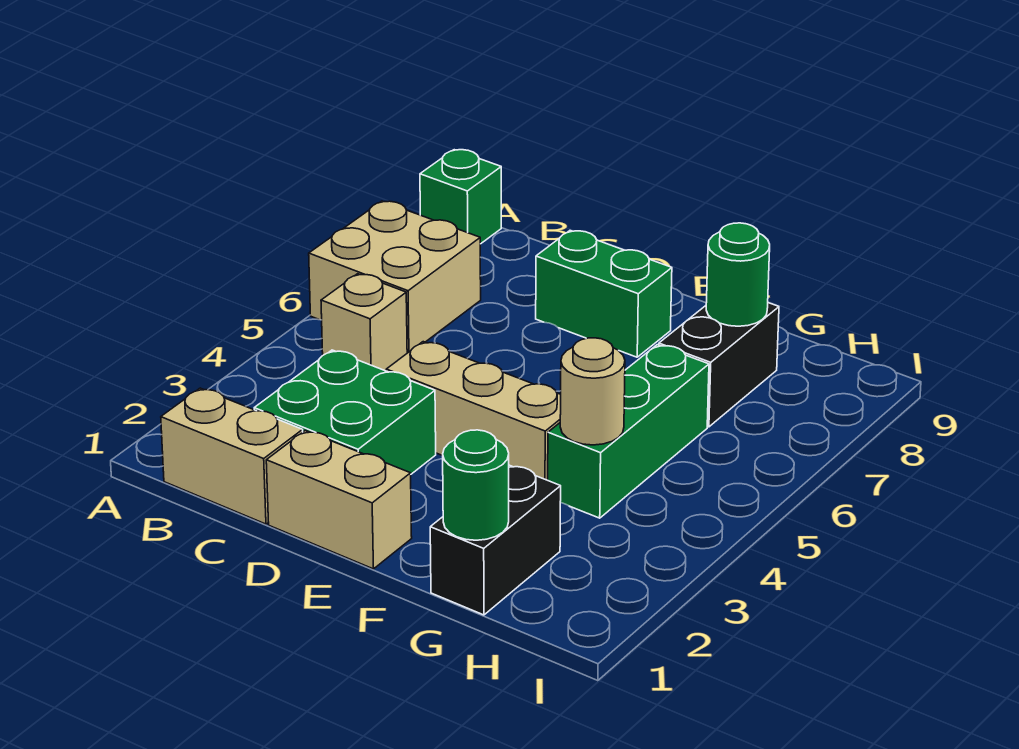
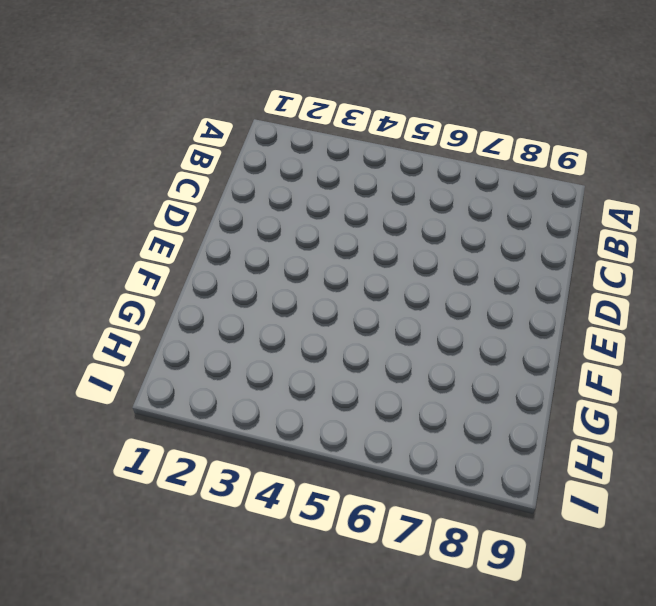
none -> tan 2x2 brick [309,201,481,353]
none -> green 1x1 brick [420,150,501,244]
none -> tan 1x2 brick [161,388,303,524]

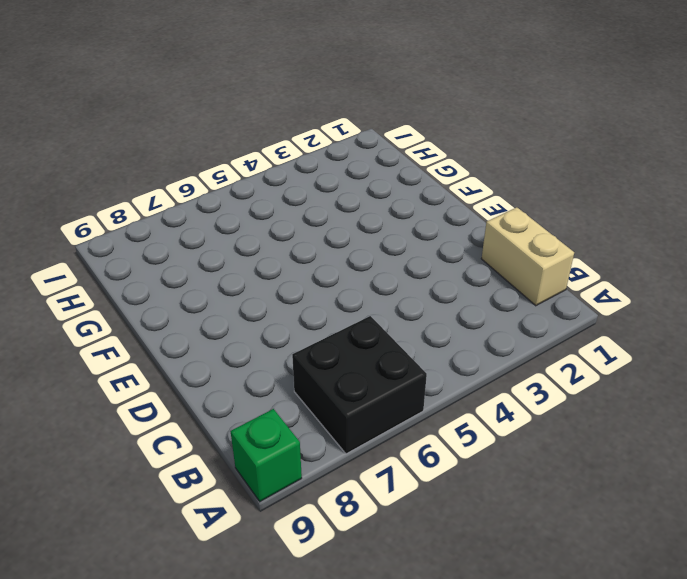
black 2x2 brick [292,316,427,454] -> tan 2x2 brick [309,201,481,353]
none -> tan 1x1 brick [321,274,407,371]
none -> green 2x2 brick [254,350,436,474]
none -> tan 1x2 brick [266,431,412,569]

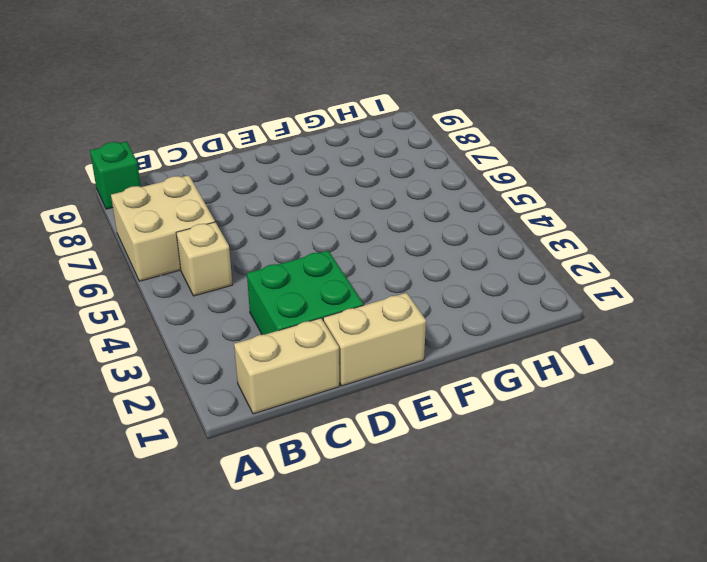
none -> tan 1x3 brick [386,342,561,480]
none -> green 1x2 brick [536,231,672,357]
none -> black 1x2 brick [430,465,561,615]

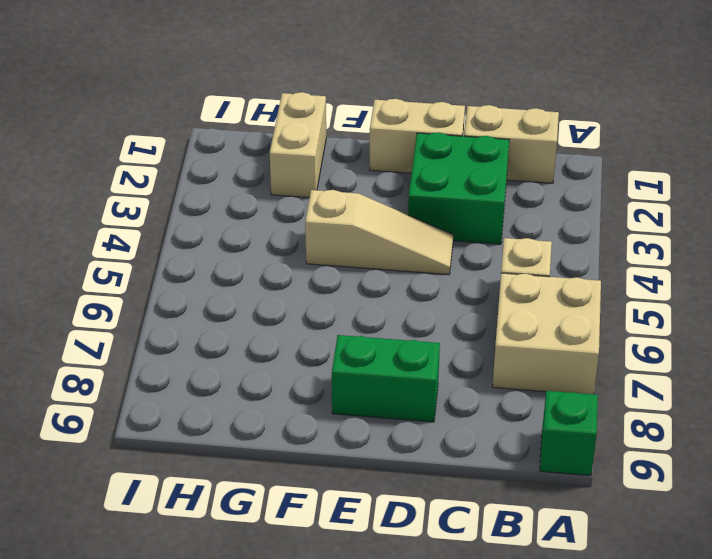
tan 1x3 slope [305,190,453,275] -> tan 1x3 brick [386,342,561,480]
tan 1x2 brick [270,92,326,198] -> black 1x2 brick [430,465,561,615]
none -> green 1x3 brick [548,345,709,518]
none -> black 1x2 brick [659,303,779,427]
none -> green 1x1 round brick [443,430,509,540]

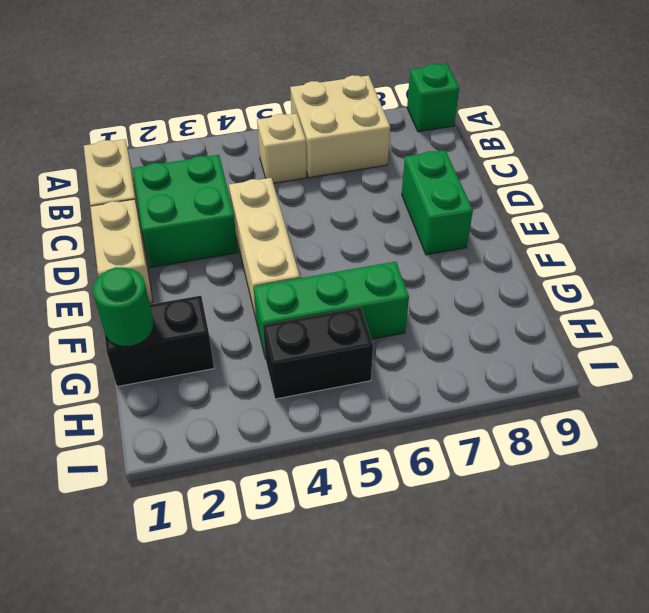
black 1x2 brick [263,307,373,399] -> black 1x2 brick moved to [659,303,779,427]
none -> tan 1x1 round brick [560,338,625,445]
none -> green 1x1 round brick [706,223,770,326]

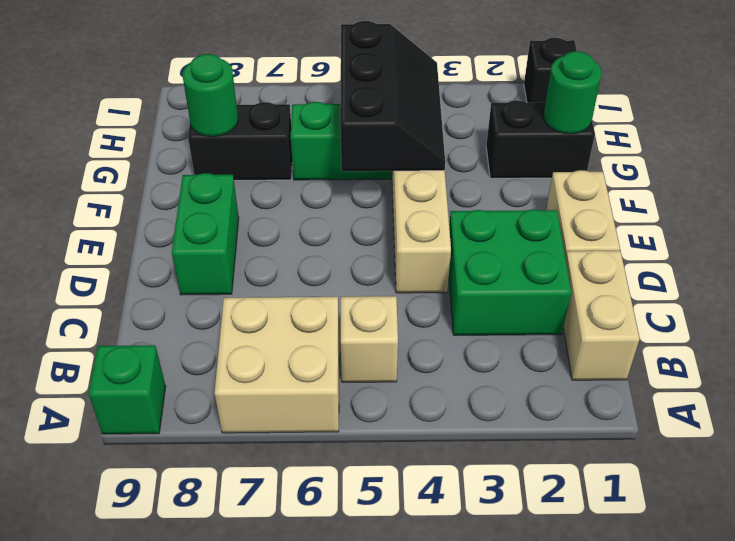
black 2x3 slope [340,21,445,171] -> tan 1x1 round brick [560,338,625,445]
black 1x1 brick [524,38,577,103] -> none

